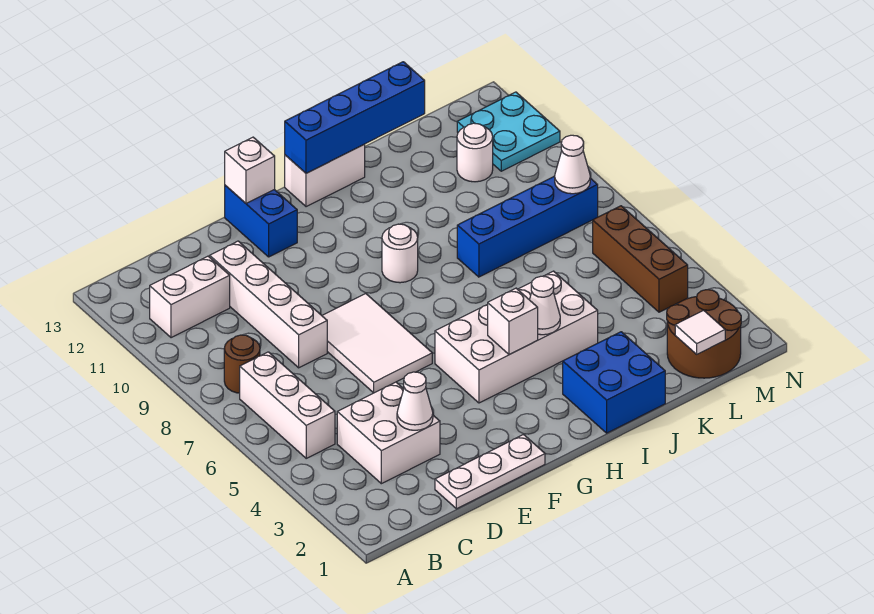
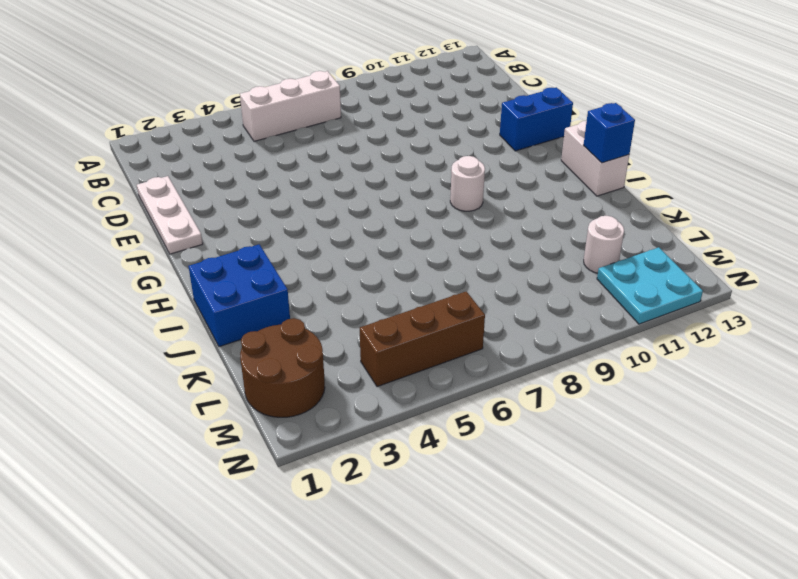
blue 1x1 brick [583,103,635,163] -> blue 1x4 brick [285,62,425,173]
none -> brown 1x1 round brick [224,335,260,393]
none -> white 1x2 brick [150,256,230,338]
none -> white 2x2 brick [337,382,440,484]

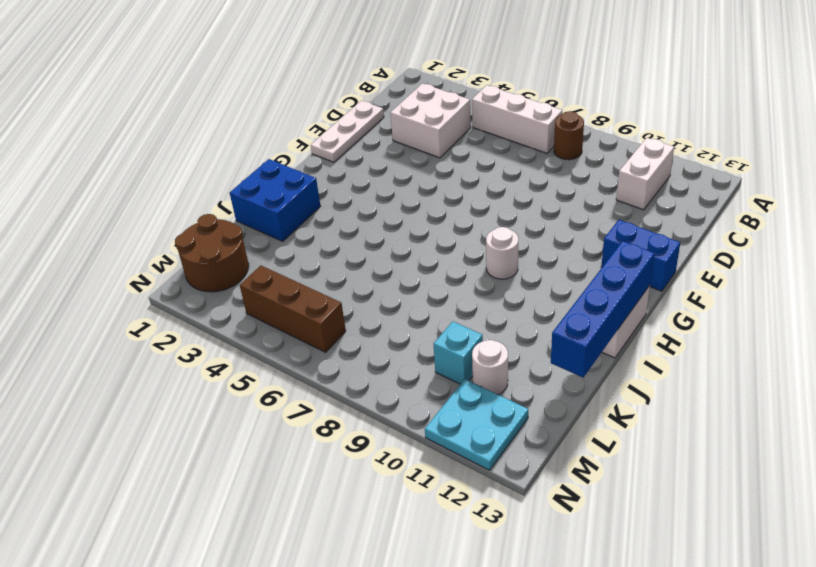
cyan 1x1 brick [434,321,483,384] -> none
none -> white 1x4 brick [210,241,327,368]
none -> white 2x3 tile [322,294,432,393]
none -> white 2x4 brick [435,271,598,403]

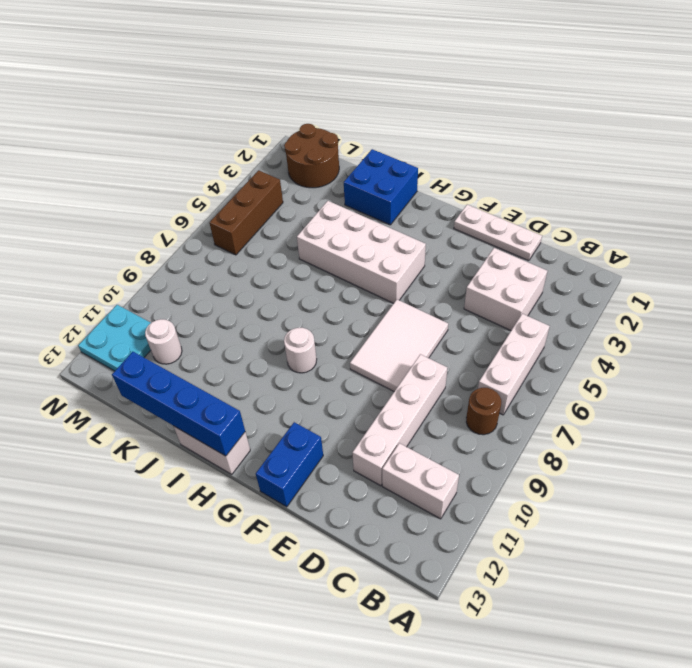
none -> blue 1x4 brick [457,176,598,277]
none -> white 1x1 cone [397,372,433,430]
none -> white 1x1 brick [225,137,275,203]

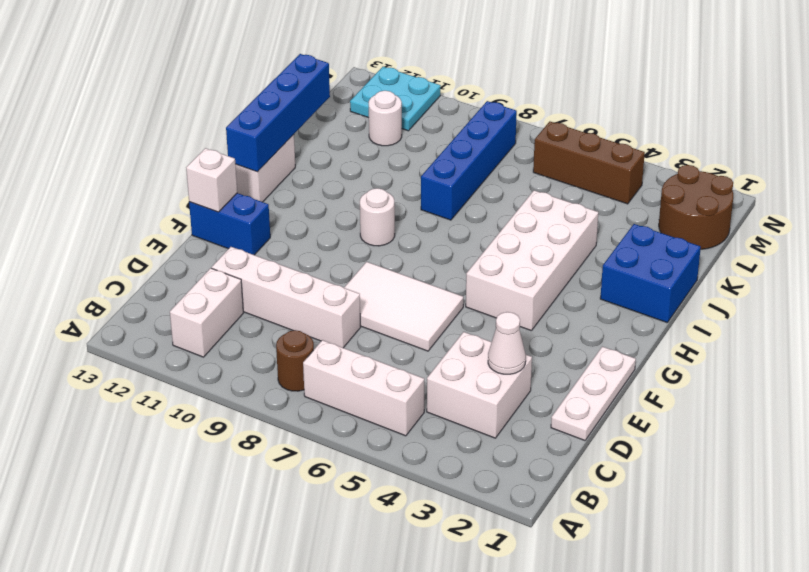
none -> white 1x1 brick [488,288,538,355]
none -> white 1x1 cone [530,276,560,335]
none -> white 1x1 tile [675,310,725,354]

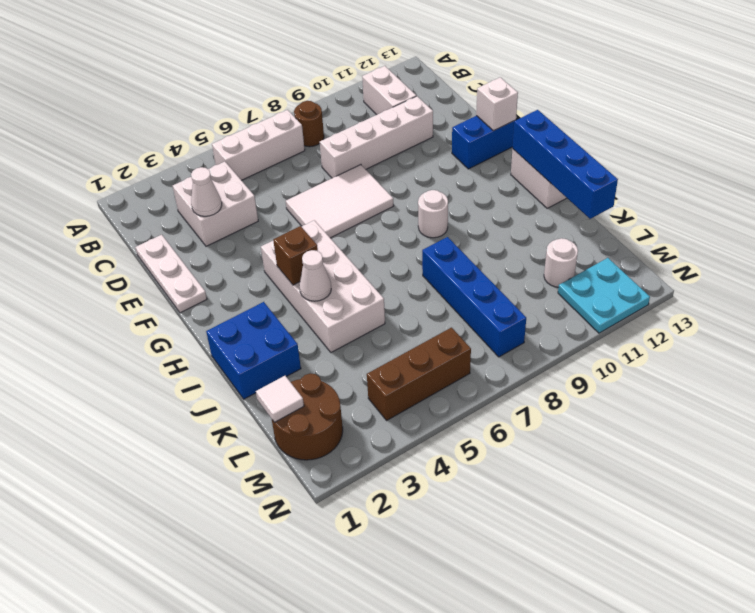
brown 1x1 brick [273,226,318,285] -> white 1x1 brick [488,288,538,355]
none -> white 1x1 cone [555,135,590,194]

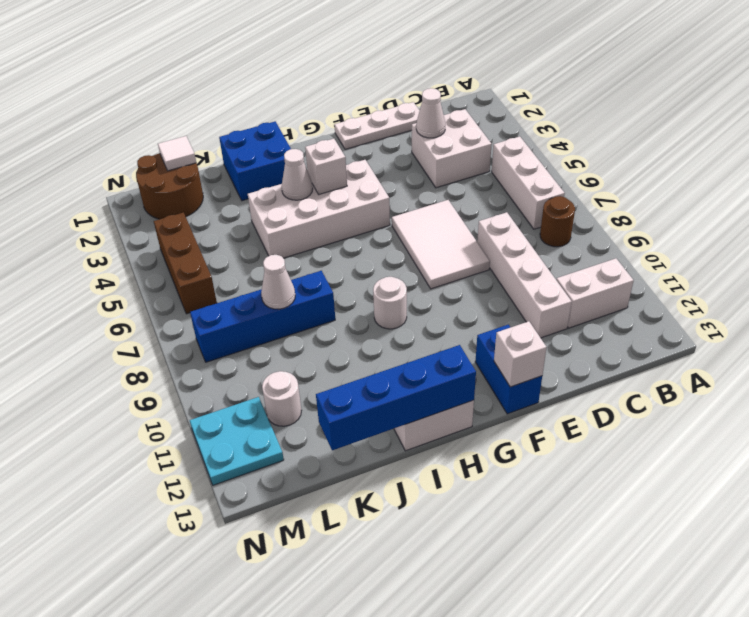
white 1x1 cone [261,255,295,309] -> white 1x1 cone moved to [555,135,590,194]

